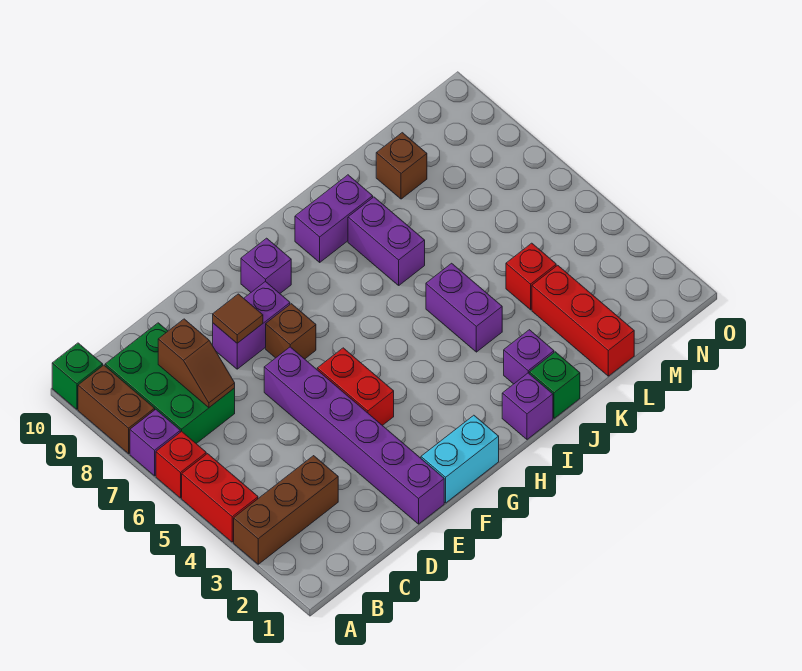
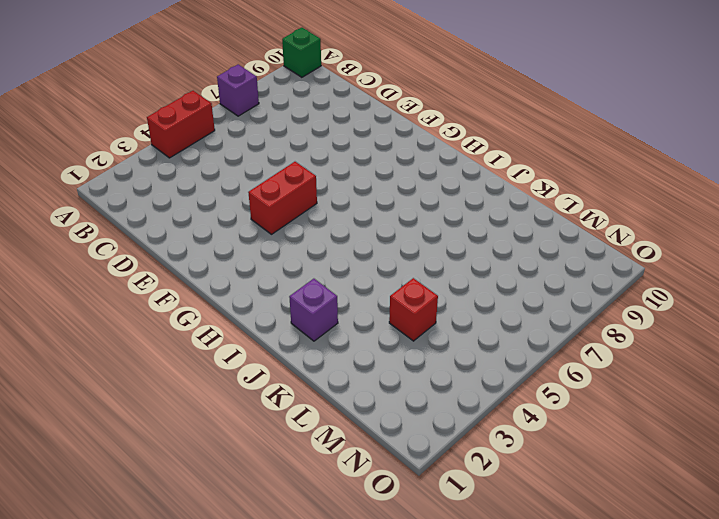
none -> brown 1x3 brick [234,456,338,564]
none -> red 1x1 brick [156,431,206,498]
none -> brown 1x2 brick [78,365,155,454]

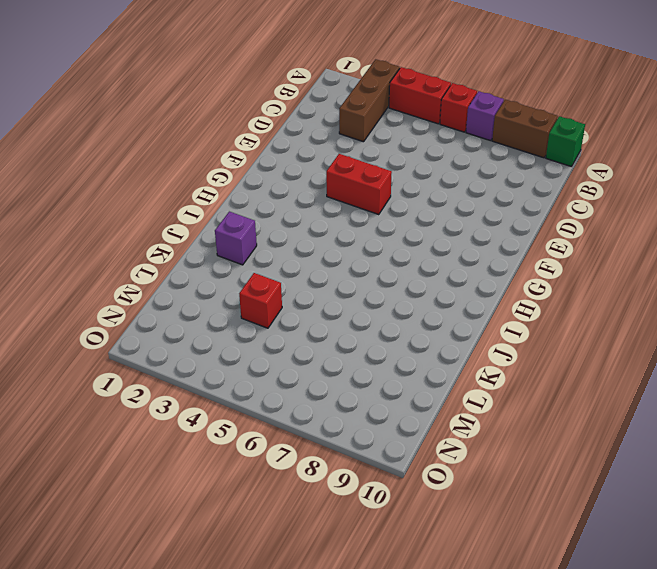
none -> green 2x3 brick [105,323,235,444]
none -> purple 1x6 brick [264,347,444,524]
none -> purple 1x2 brick [213,281,290,369]

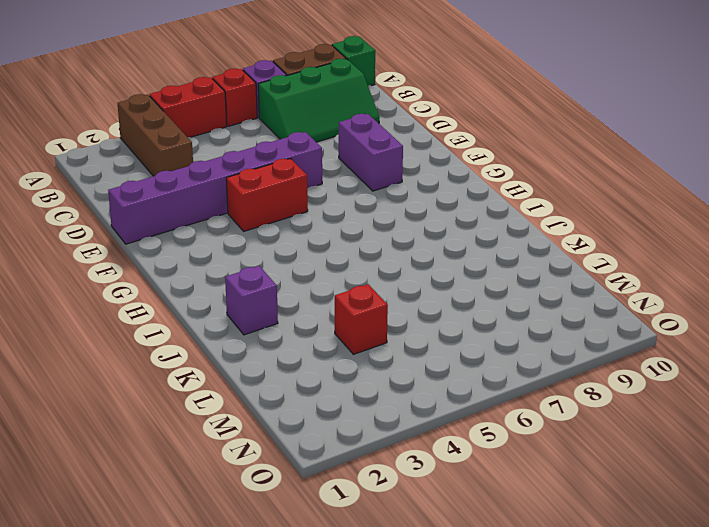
green 2x3 slope [258,59,380,142] -> green 2x3 brick [105,323,235,444]
none -> cyan 1x2 brick [421,415,499,503]
none -> brown 1x1 brick [266,304,316,359]
none -> purple 1x1 brick [241,238,291,293]

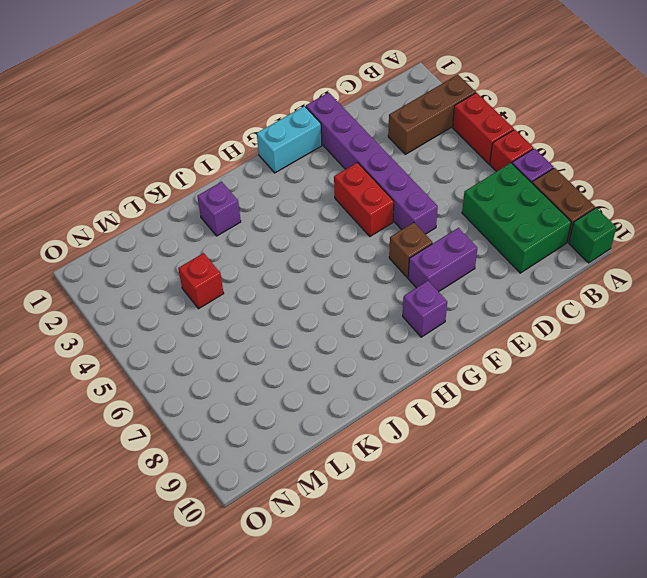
none -> purple 1x1 brick [502,373,553,439]
none -> purple 1x2 brick [295,175,373,262]
none -> green 1x1 brick [529,352,580,418]

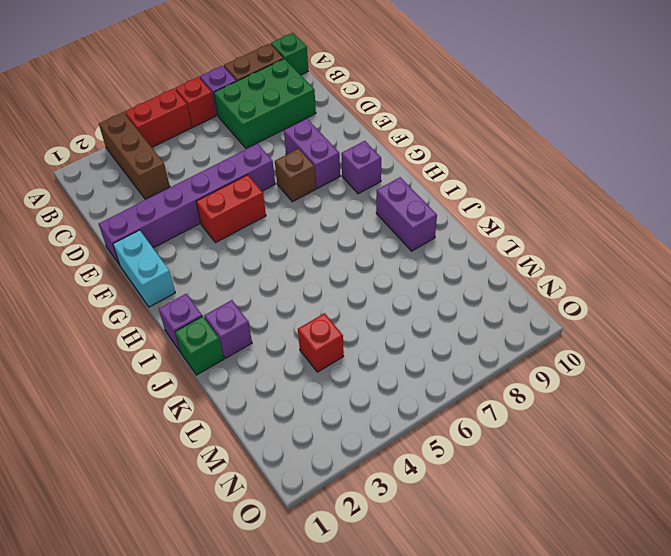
none -> purple 1x2 brick [426,263,502,352]
none -> purple 1x2 brick [348,197,425,285]
none -> red 1x3 brick [532,265,634,376]

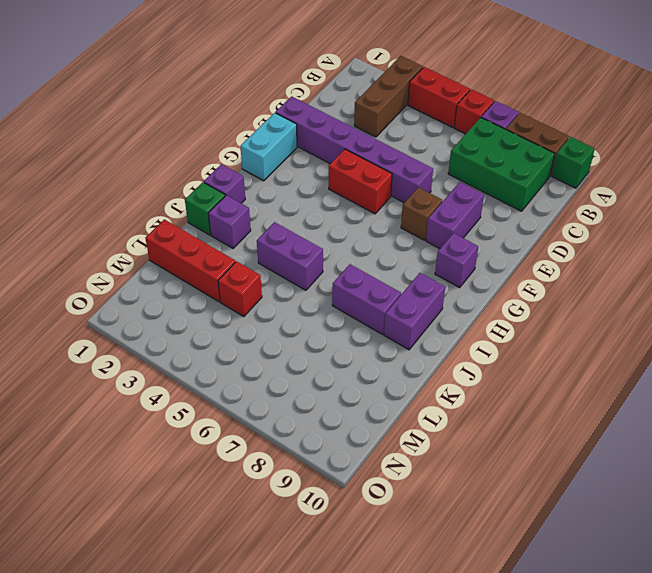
none -> brown 1x1 brick [376,133,427,199]
none -> brown 1x2 slope [158,319,235,408]
none -> brown 1x1 tile [213,294,263,343]

